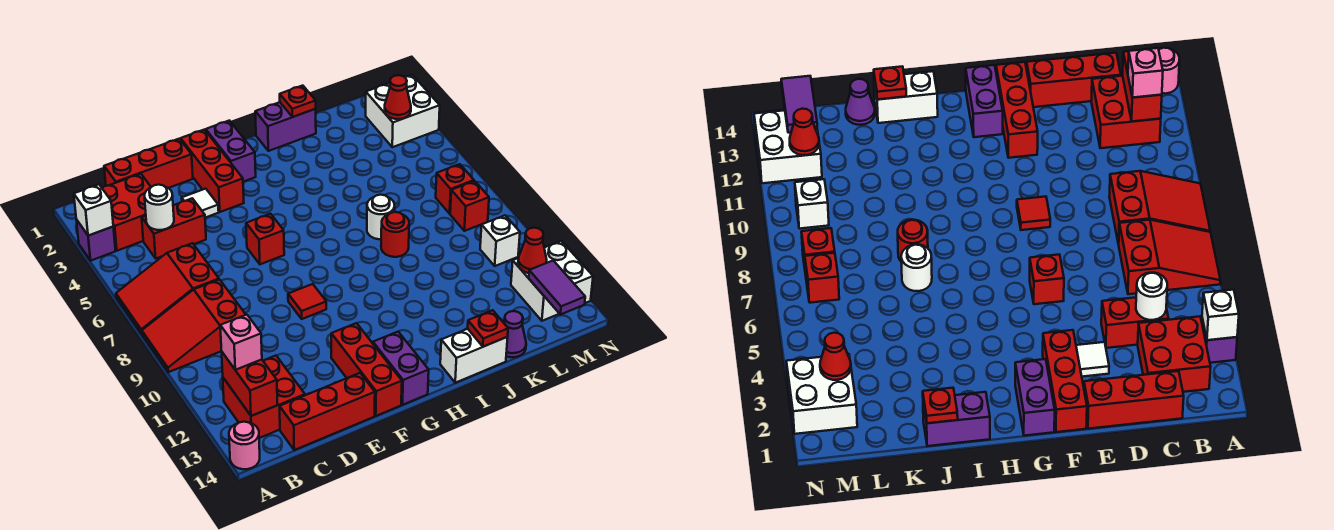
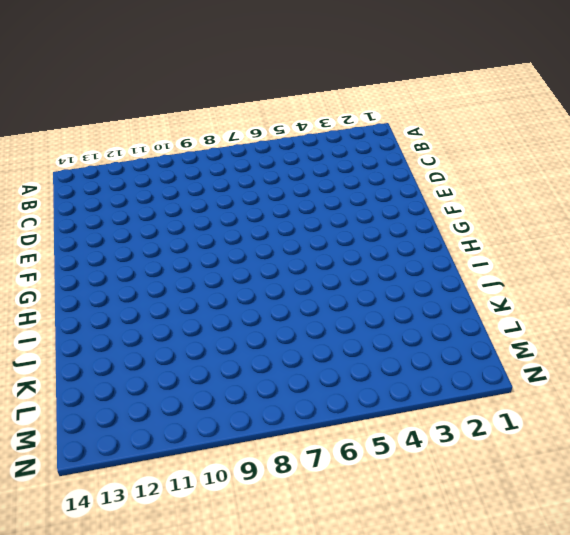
none -> purple 1x1 brick [76,219,115,260]
none -> red 2x3 slope [116,243,219,334]
none -> red 2x3 slope [142,280,246,372]
none -> pink 1x1 round brick [229,422,260,469]

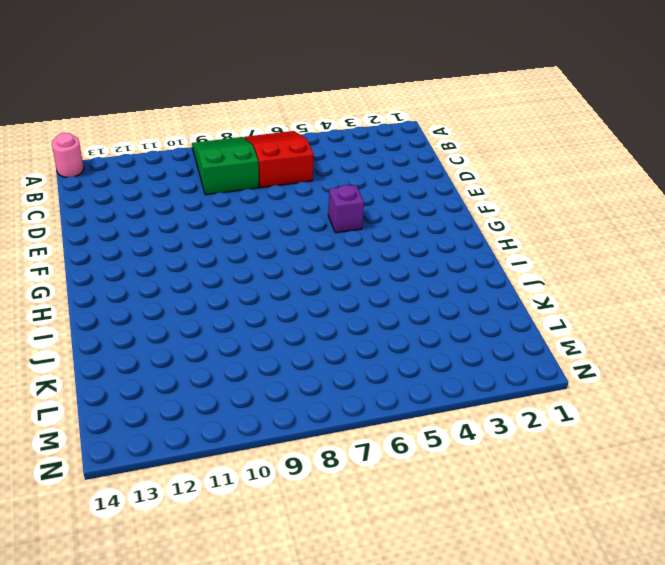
green 2x3 slope [192,137,259,195] -> red 2x3 slope [142,280,246,372]
purple 1x1 brick [328,185,364,233] -> purple 1x1 brick moved to [76,219,115,260]
none -> red 2x2 brick [102,174,151,251]
none -> red 2x2 brick [223,356,305,438]
none -> red 1x3 brick [104,139,193,188]
none -> red 1x2 brick [142,198,206,258]

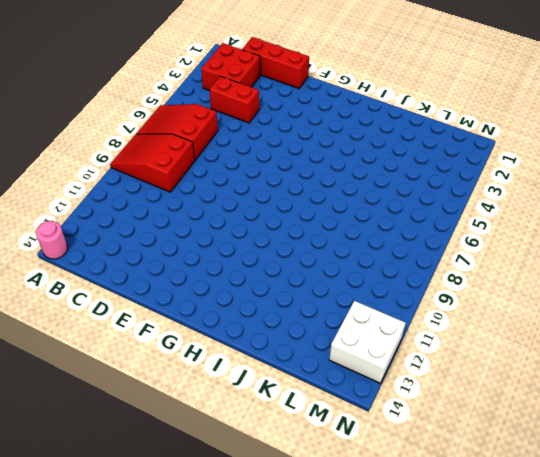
none -> purple 1x1 brick [76,219,115,260]
none -> red 2x2 brick [223,356,305,438]
none -> red 1x3 brick [280,373,375,450]
none -> white 1x1 tile [182,189,219,218]

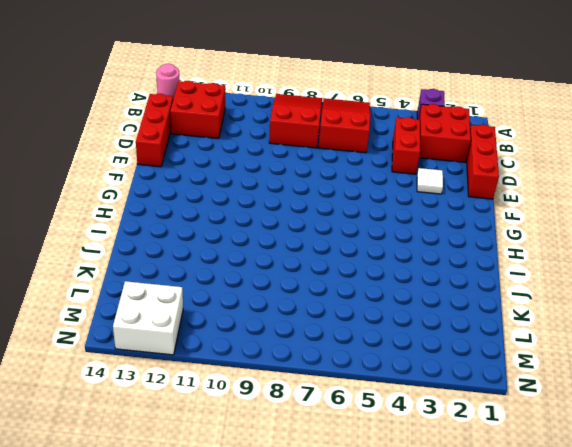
none -> red 1x3 brick [181,130,244,212]
none -> red 1x1 brick [246,214,284,264]
none -> red 1x1 tile [288,284,326,319]
none -> red 1x3 brick [331,323,402,416]

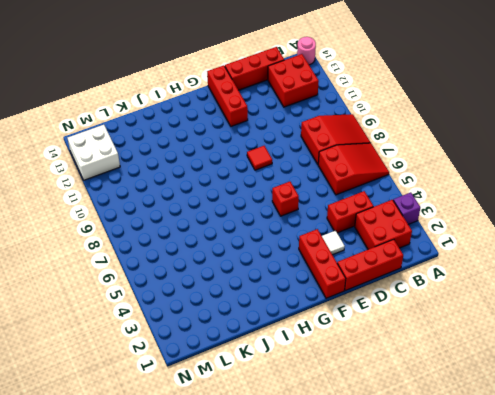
none -> purple 1x2 brick [206,121,256,182]
none -> purple 1x2 brick [373,332,429,405]
none -> purple 1x2 brick [255,102,316,151]
none -> white 1x2 brick [440,329,508,383]

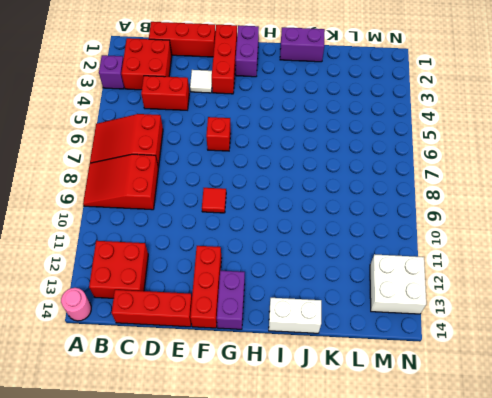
none -> white 1x1 round brick [367,195,395,239]
none -> red 1x1 round brick [381,212,409,257]
none -> purple 1x1 cone [504,311,526,357]
none -> white 2x2 brick [366,75,440,147]

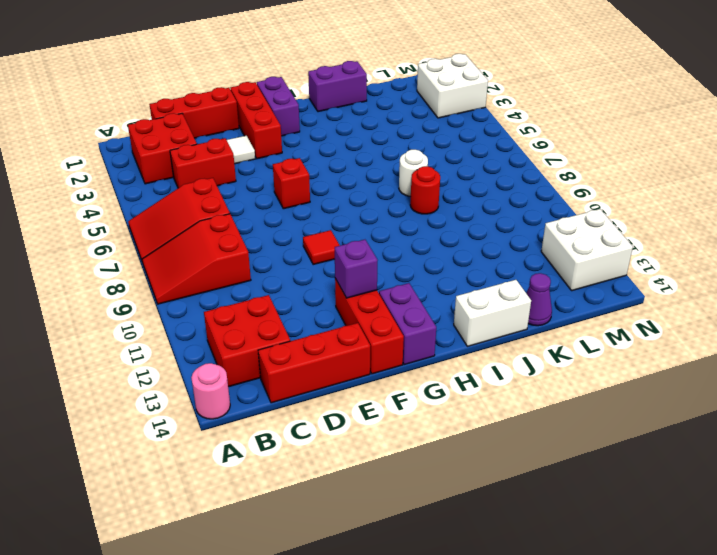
purple 1x1 brick [335,240,378,298] -> purple 1x1 brick moved to [76,219,115,260]
none -> red 1x1 brick [436,164,474,214]
none -> red 1x1 brick [450,181,489,231]
none -> white 1x1 brick [480,216,520,266]
none -> white 1x1 brick [74,184,113,236]

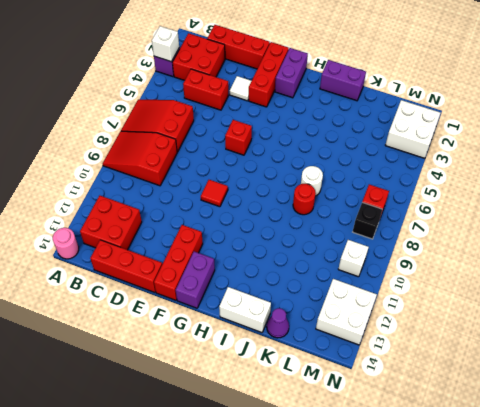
black 1x1 brick [353,202,382,239] -> red 1x1 brick [450,181,489,231]
none -> red 1x2 brick [222,352,277,416]
none -> white 1x1 round brick [145,185,174,230]
none -> red 1x1 plate [280,86,316,117]
none -> red 1x1 plate [468,310,508,347]

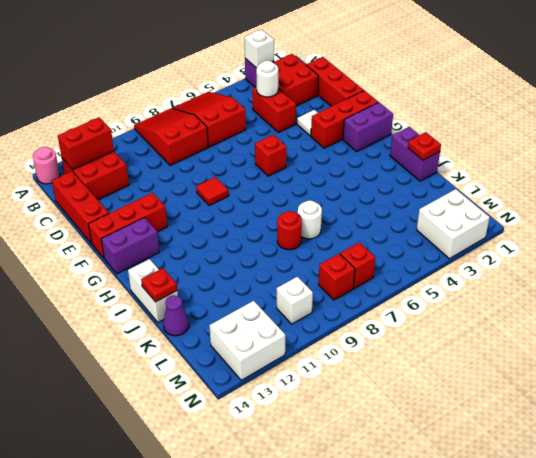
none -> red 1x1 cone [385,75,411,119]
none -> red 1x1 cone [518,228,547,273]
none -> purple 1x2 tile [529,261,585,315]
none -> pink 1x1 brick [220,315,262,370]

